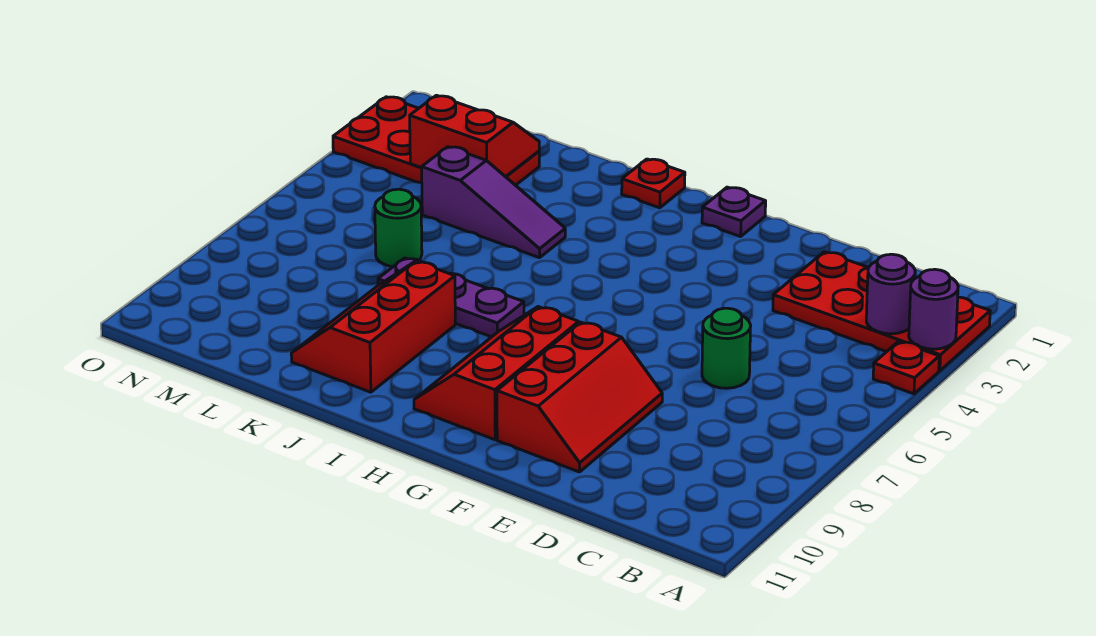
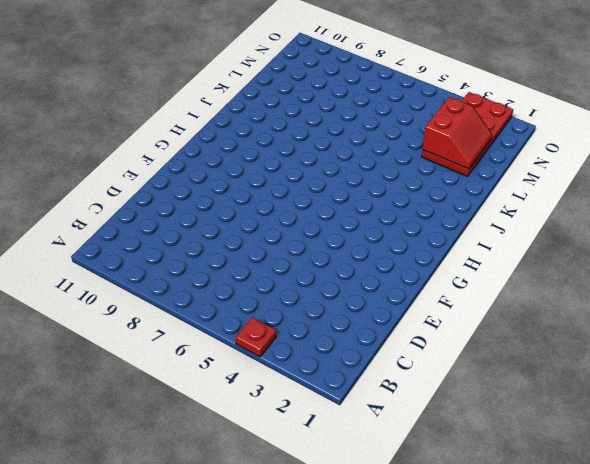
none -> red 2x4 plate [773,252,990,371]
none -> green 1x1 round brick [702,308,751,388]
none -> red 2x3 slope [497,322,662,472]

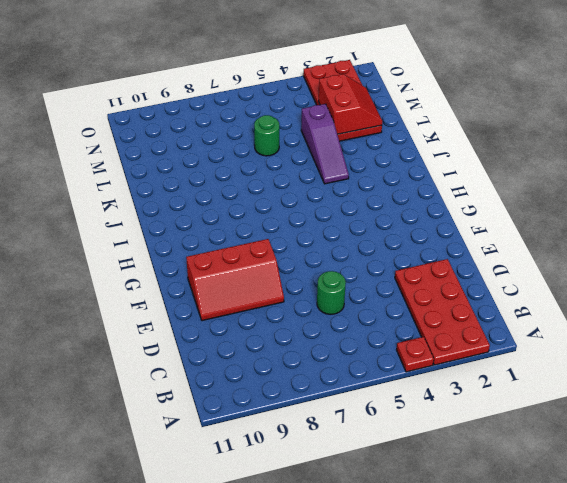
none -> purple 1x1 plate [702,187,766,237]
none -> red 2x3 slope [414,307,579,440]
none -> red 1x1 plate [622,159,685,208]

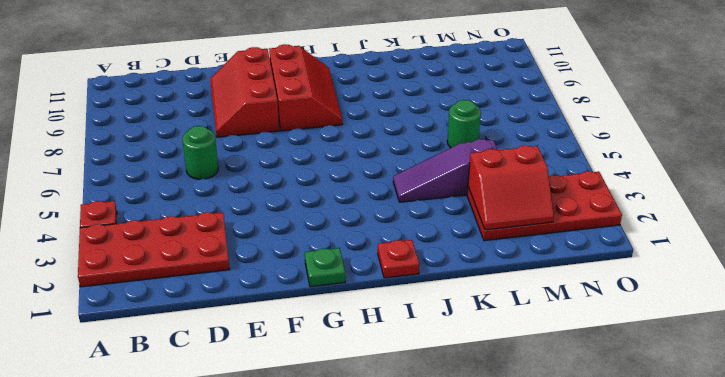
green 1x1 plate [305,248,345,287] -> purple 1x1 plate [702,187,766,237]
none -> purple 1x3 plate [378,258,524,337]
none -> red 2x3 slope [291,261,455,392]
none -> purple 1x1 round brick [909,269,958,349]

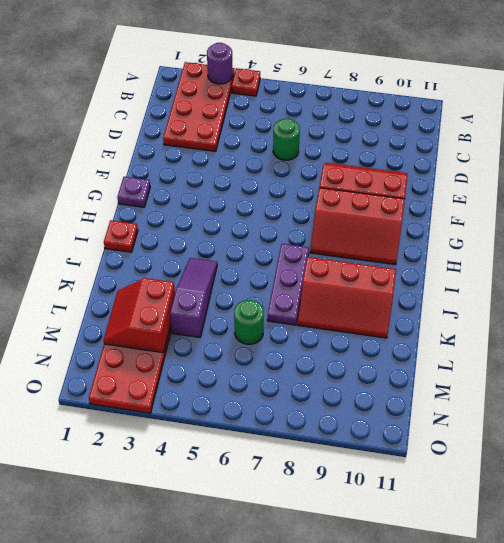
none -> purple 1x1 round brick [866,254,915,334]

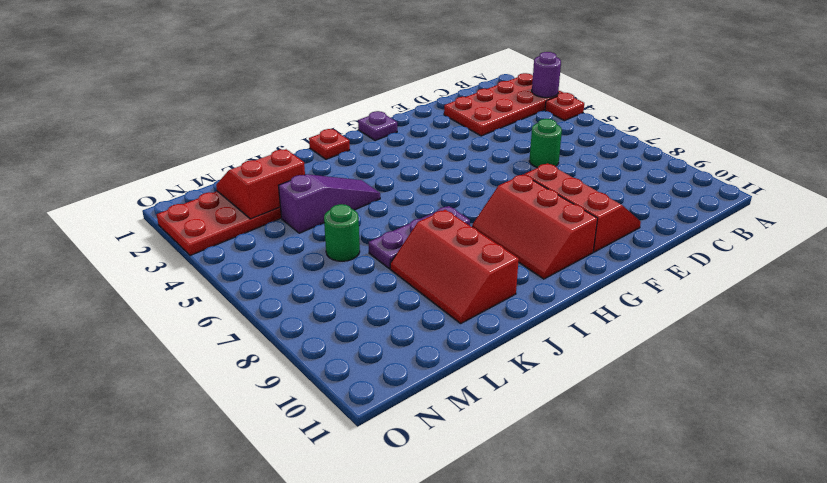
none -> purple 1x1 round brick [866,254,915,334]

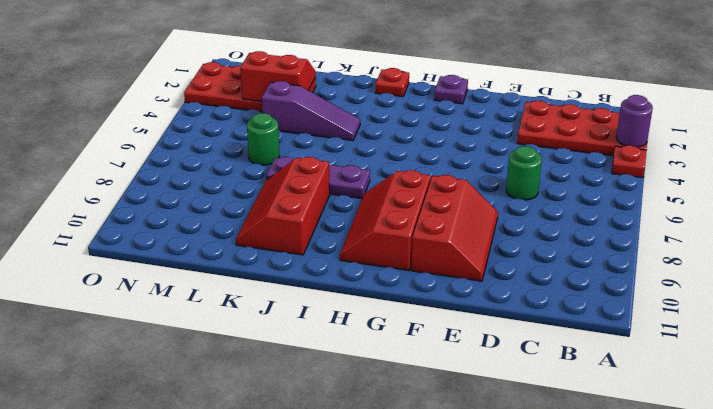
none -> purple 1x1 round brick [866,254,915,334]

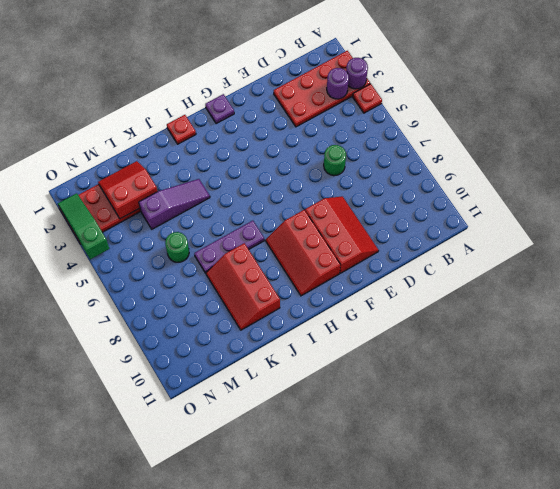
green 1x3 slope [58,193,109,259] -> none

